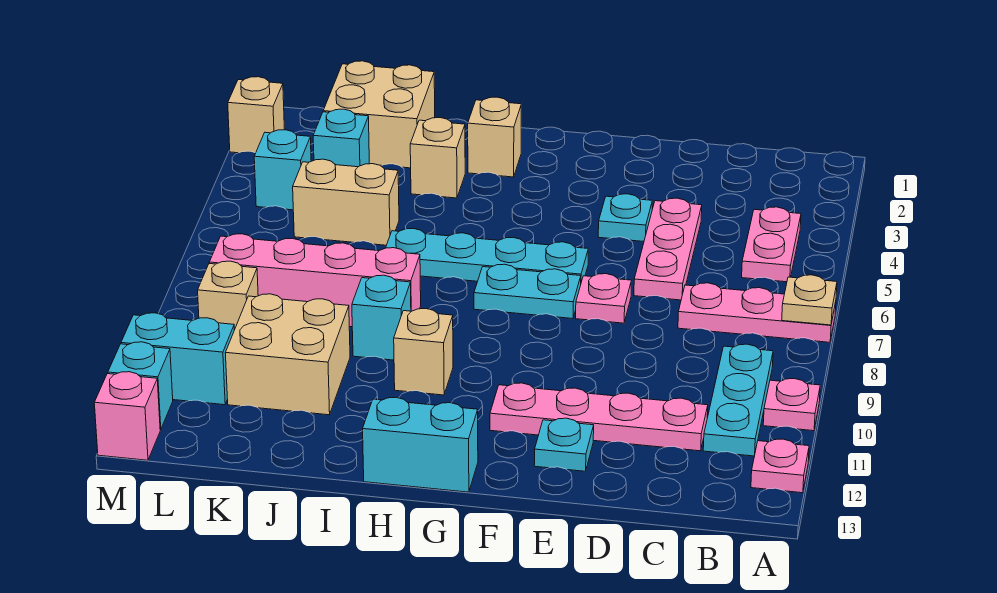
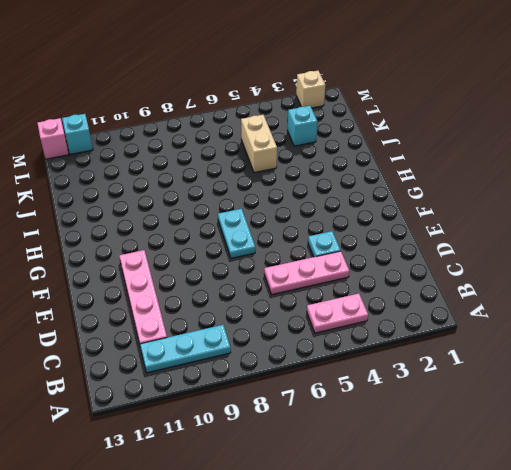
none -> pink 1x3 plate [678,283,836,342]
none -> pink 1x1 plate [763,379,820,431]
none -> pink 1x1 plate [751,439,809,493]

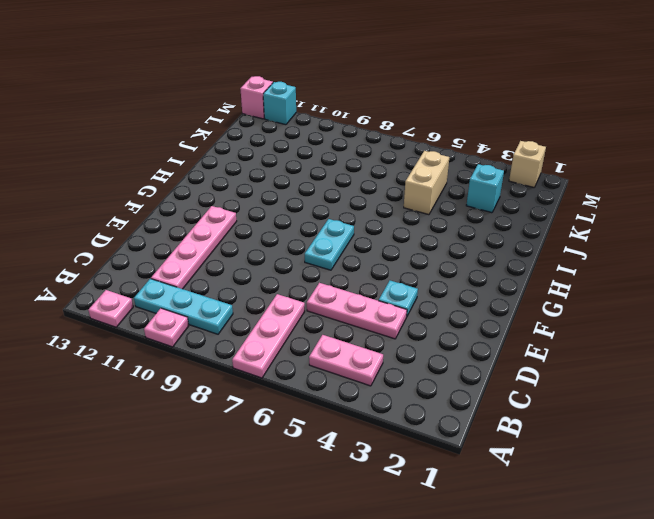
none -> pink 1x1 plate [576,274,631,323]
none -> cyan 1x1 plate [534,418,594,471]
none -> cyan 1x4 plate [386,228,588,282]

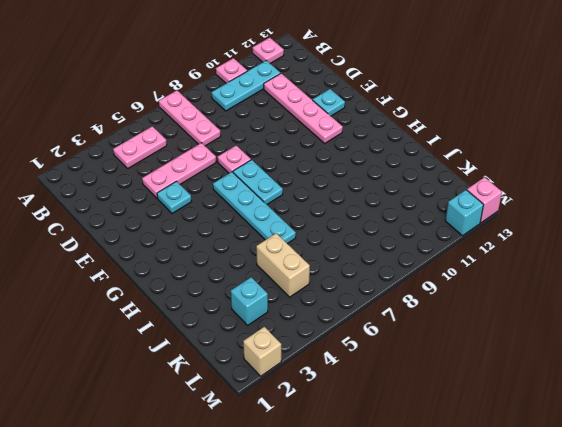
none -> cyan 1x2 brick [363,397,478,492]
none -> tan 1x1 brick [468,97,521,177]
none -> tan 1x1 brick [394,309,453,395]

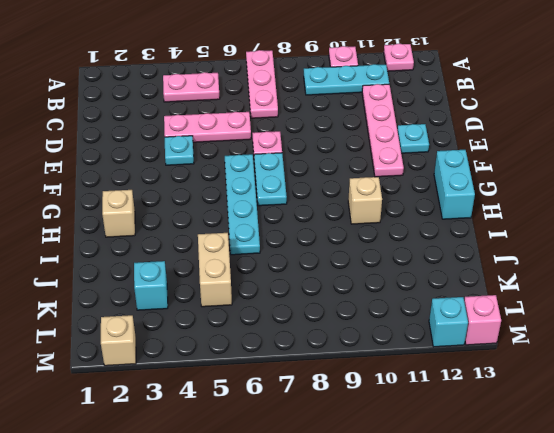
none -> tan 1x1 brick [410,118,465,198]
none -> pink 1x4 brick [209,234,421,327]
none -> cyan 1x1 brick [352,275,411,360]

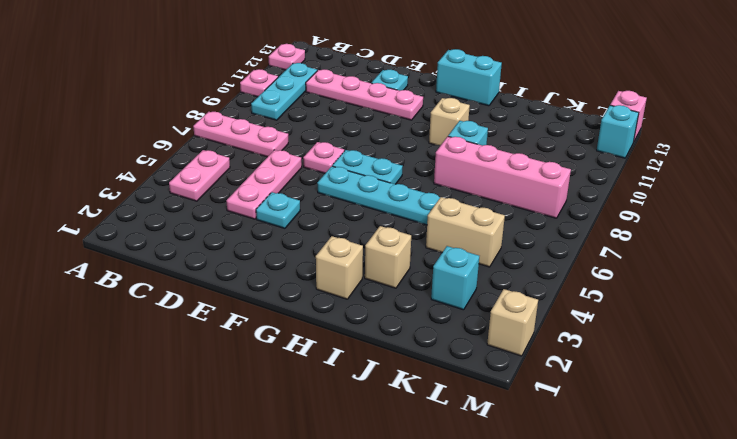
none -> tan 2x2 brick [323,61,435,168]
none -> tan 2x2 brick [226,294,350,415]
none -> cyan 1x1 brick [254,130,311,210]

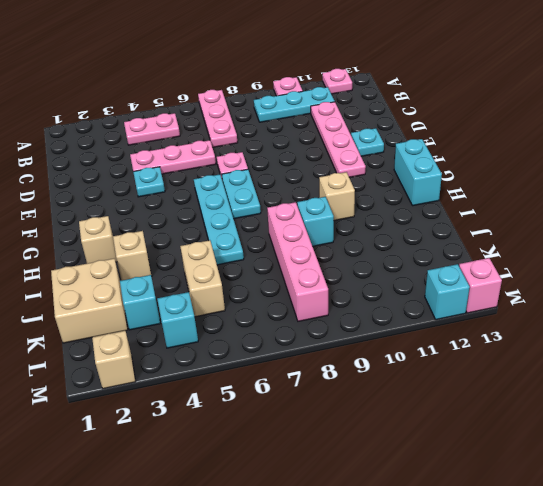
none -> tan 2x2 brick [226,294,350,415]
none -> tan 1x1 brick [198,261,258,330]
none -> cyan 1x2 brick [121,313,234,405]

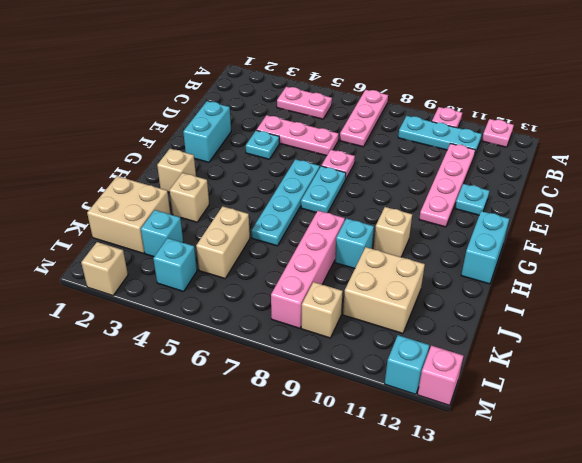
cyan 1x2 brick [183,101,231,162] -> cyan 1x2 brick moved to [121,313,234,405]
none -> tan 1x1 plate [782,275,837,325]

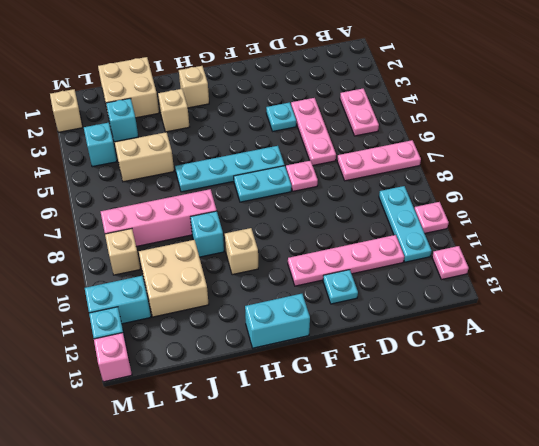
none -> tan 1x1 plate [782,275,837,325]

